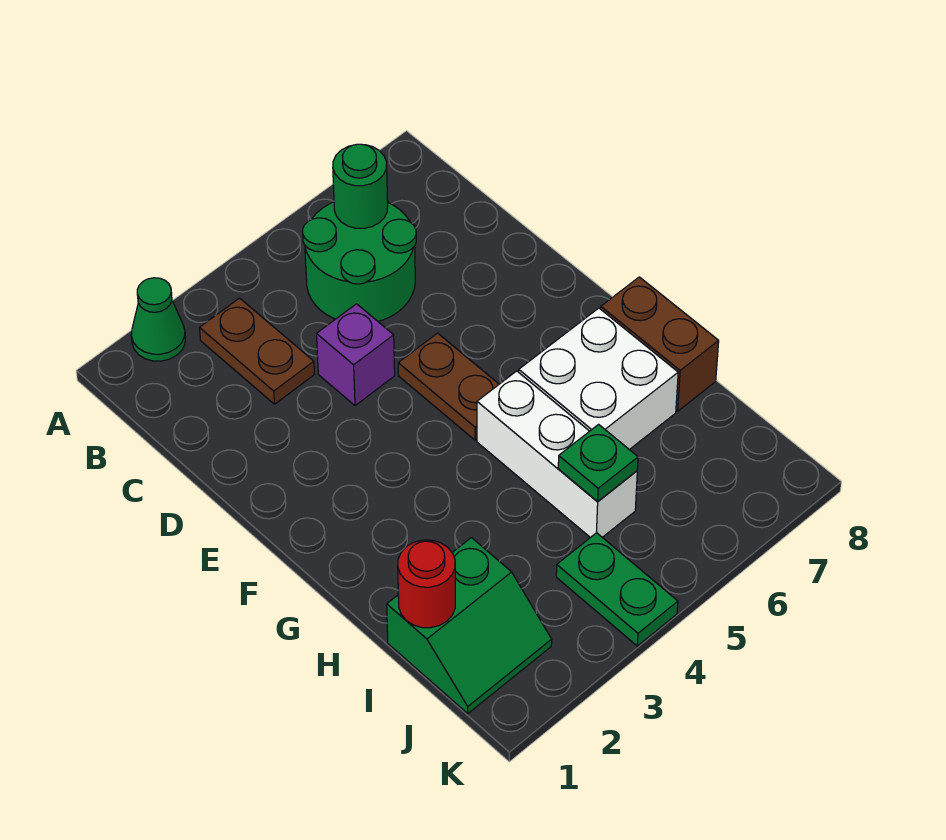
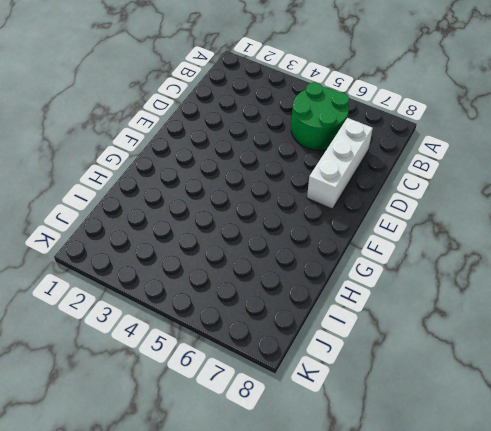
white 1x3 brick [307,118,373,209] -> white 1x3 brick moved to [477,371,637,537]
none -> green 1x1 cone [131,278,186,361]
none -> brown 1x2 plate [200,298,314,404]
none -> purple 1x1 brick [317,304,395,406]

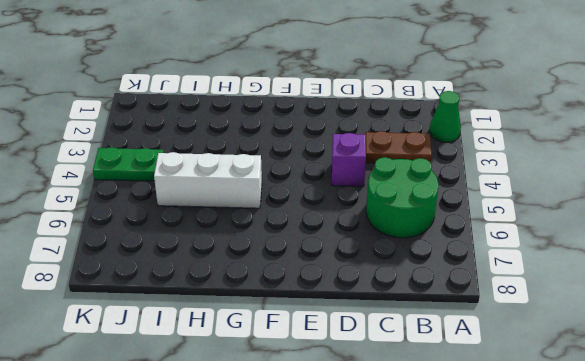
none -> brown 1x2 plate [398,333,499,440]
none -> white 2x2 brick [519,308,678,450]
none -> brown 1x2 brick [601,277,719,411]

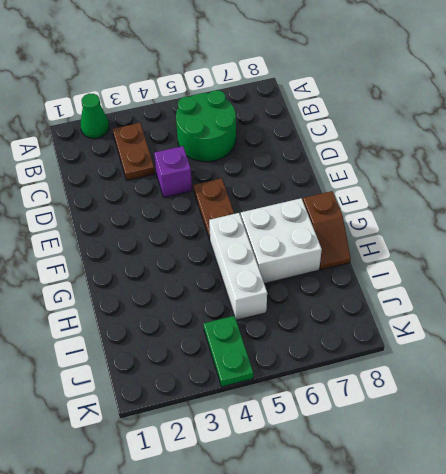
brown 1x2 slope [303,191,351,270] -> brown 1x2 brick [601,277,719,411]
none -> green 2x2 slope [387,538,552,713]
none -> green 1x1 round brick [333,144,388,228]
none -> red 1x1 round brick [398,540,455,628]

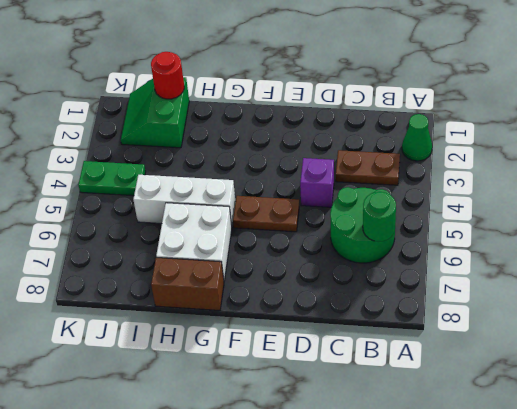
none -> green 1x1 plate [558,424,638,502]

